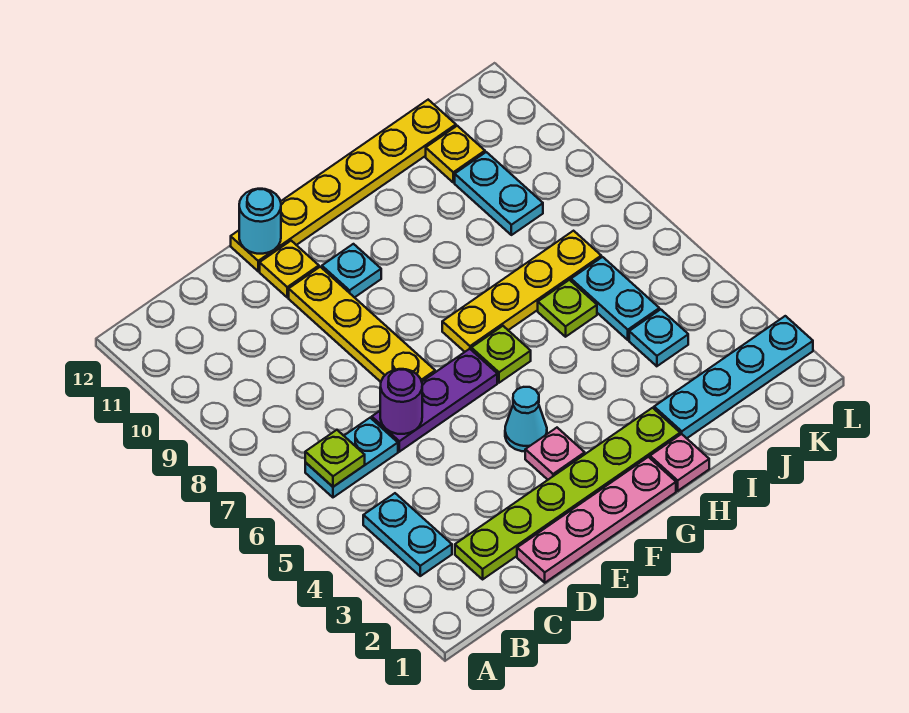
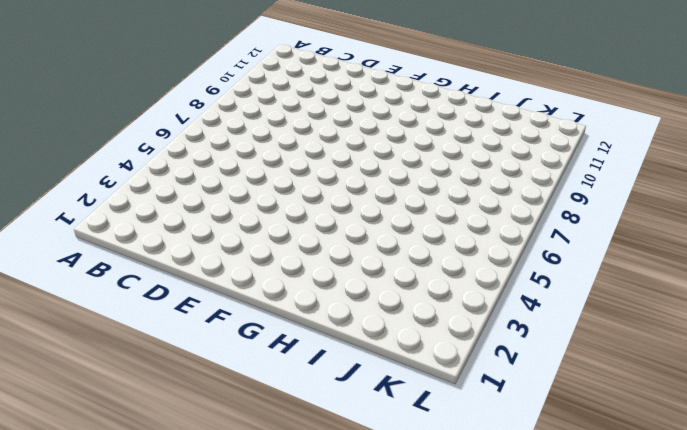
none -> cyan 1x2 plate [363,493,452,576]
none -> cyan 1x2 plate [305,418,398,497]
none -> lime 1x6 plate [455,408,680,579]

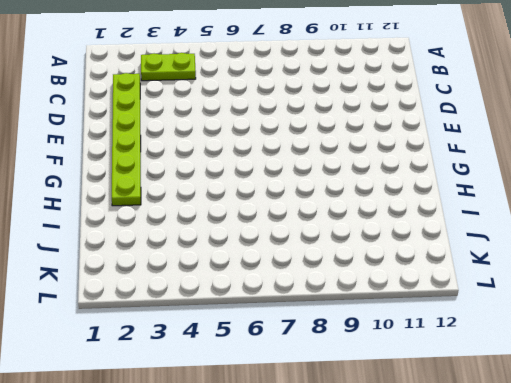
lime 1x2 plate [141,53,196,81] -> cyan 1x2 plate [363,493,452,576]
none -> cyan 1x2 plate [305,418,398,497]
none -> pink 1x4 plate [517,457,676,583]
none -> purple 1x3 plate [372,349,497,452]

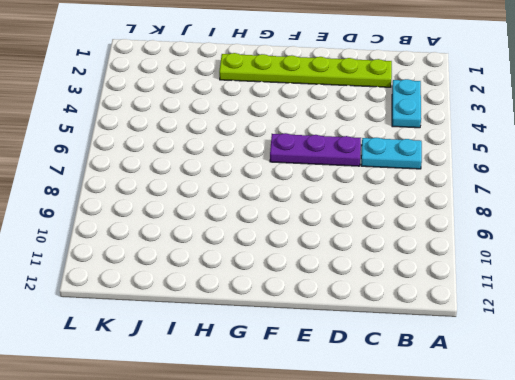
none -> pink 1x4 plate [517,457,676,583]
none -> yellow 1x4 plate [289,267,435,382]
none -> yellow 1x1 plate [260,241,319,297]

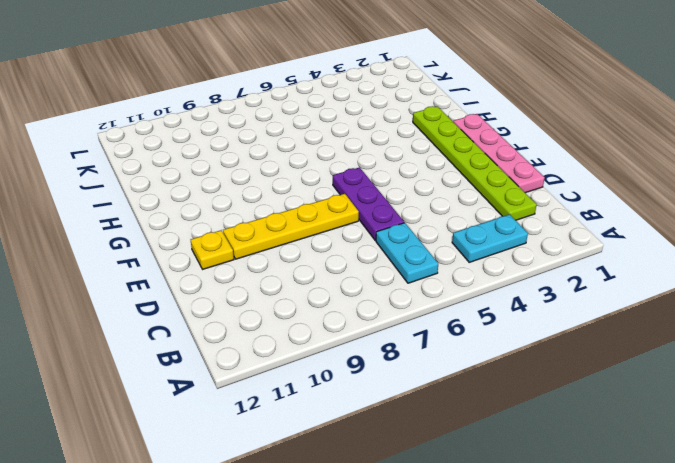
none -> yellow 1x6 plate [231,100,456,271]
none -> pink 1x1 plate [525,428,585,480]
none -> cyan 1x1 cone [505,387,547,451]

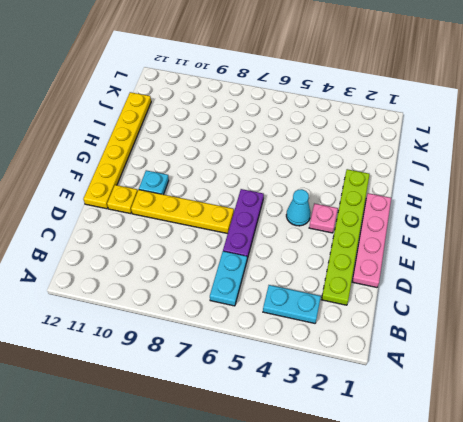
none -> lime 1x1 plate [471,326,531,383]
none -> yellow 1x4 plate [442,231,601,352]
none -> pink 1x1 plate [650,434,709,491]

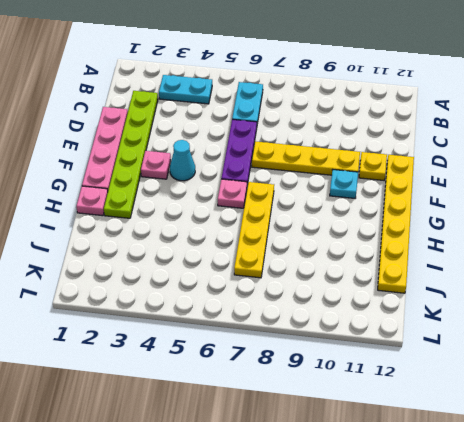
pink 1x1 plate [218,179,247,208] -> lime 1x1 plate [471,326,531,383]
none -> cyan 1x4 plate [654,316,813,438]
none -> lime 1x1 plate [538,280,597,337]
none -> cyan 1x1 plate [629,309,688,366]

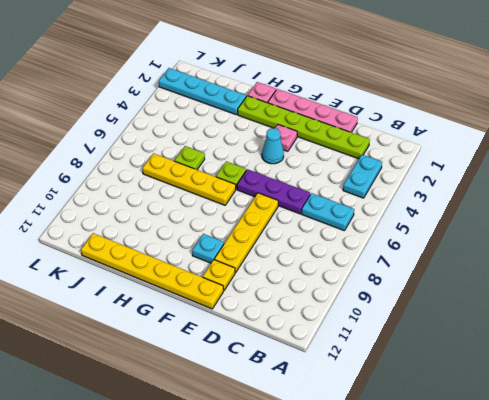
none -> cyan 1x1 plate [629,309,688,366]
none -> cyan 1x2 plate [571,257,659,340]
none -> cyan 1x2 plate [455,152,543,235]

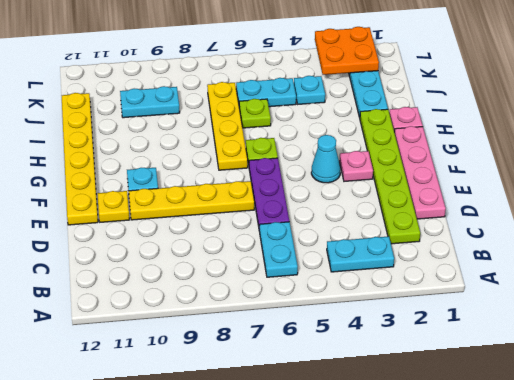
orange 2x2 plate [315,27,379,75] -> none
none -> yellow 1x1 plate [426,126,485,183]
none -> lime 1x1 plate [305,430,365,487]
none -> purple 1x1 round brick [380,369,422,434]

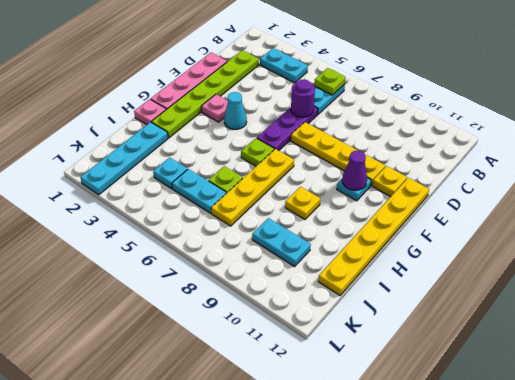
purple 1x1 cone [342,151,367,190] -> none
yellow 1x1 plate [285,187,320,219] -> yellow 1x1 plate moved to [426,126,485,183]
none -> cyan 1x1 round brick [239,189,281,254]

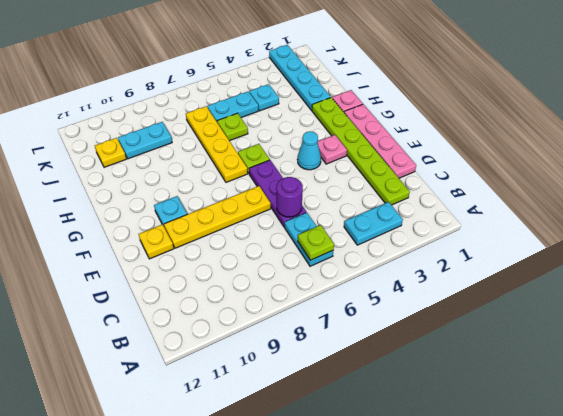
none -> yellow 1x6 plate [231,100,456,271]
none -> cyan 1x1 round brick [239,189,281,254]

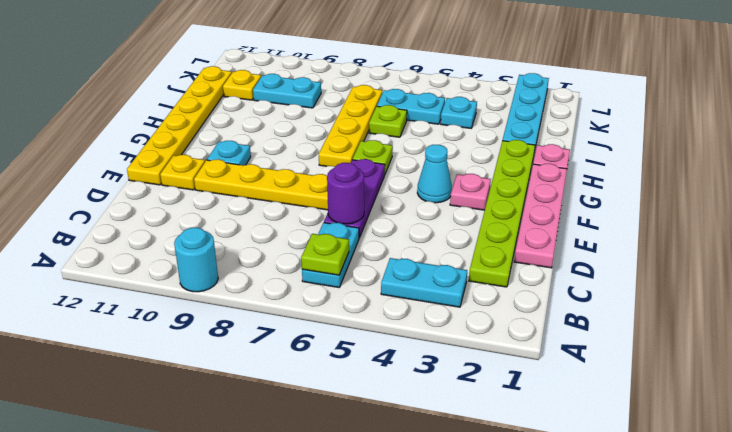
cyan 1x1 round brick [174,228,218,292] -> cyan 1x1 round brick moved to [239,189,281,254]

